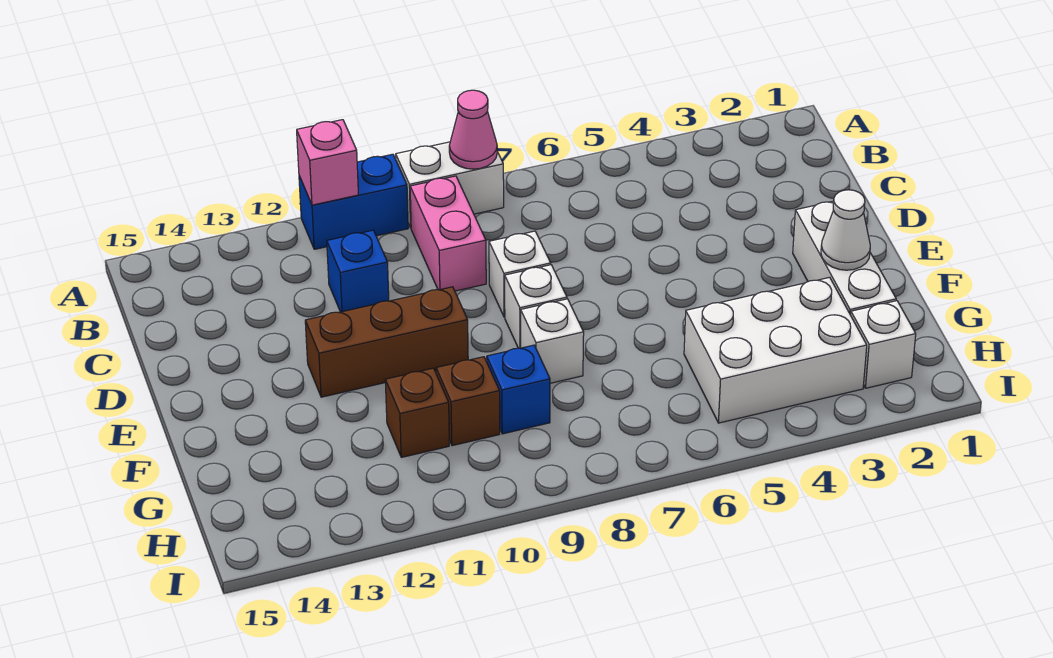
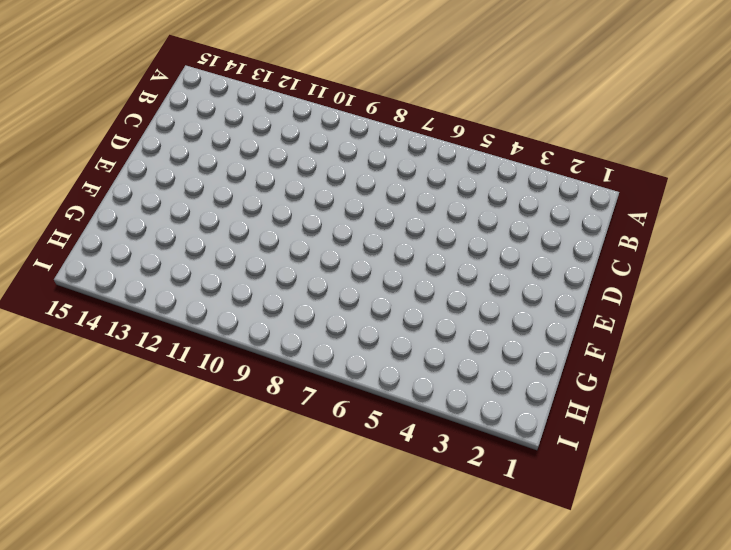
none -> white 1x2 brick [396,142,504,228]
none -> blue 1x2 brick [299,154,408,249]
none -> pink 1x2 brick [410,176,486,291]

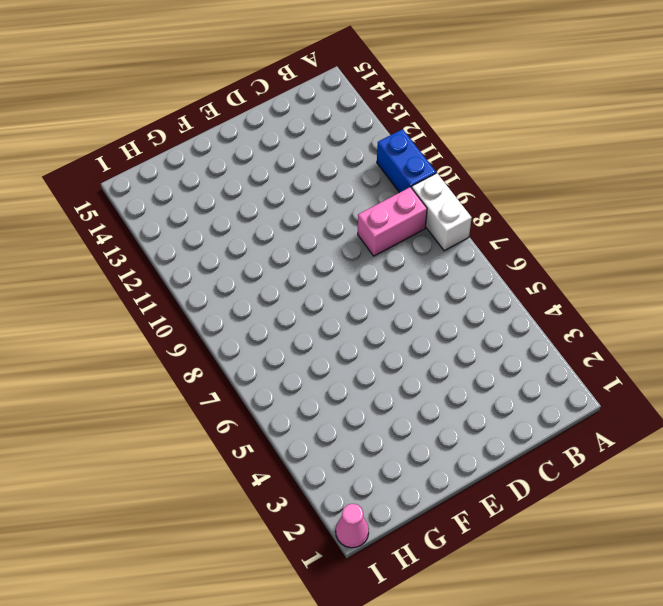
pink 1x1 cone [336,504,369,548] -> pink 1x1 cone moved to [449,90,497,169]
none -> blue 1x1 brick [327,230,389,312]
none -> white 1x1 brick [489,231,551,317]
none -> white 1x3 brick [793,201,896,315]

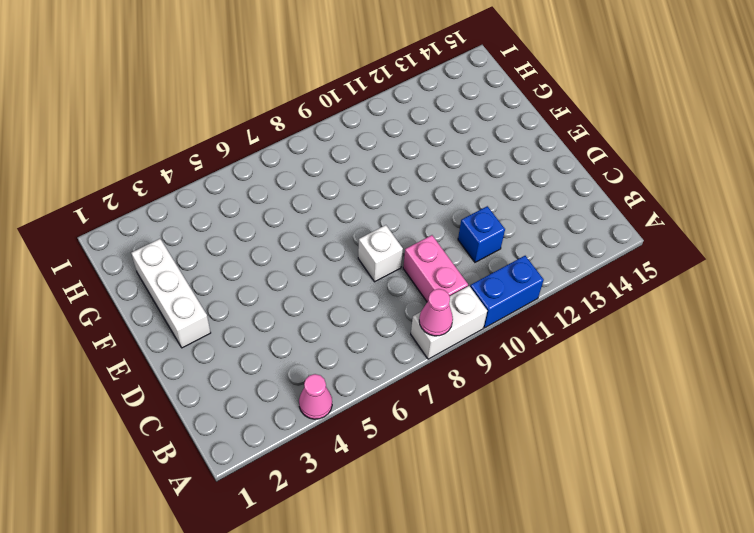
pink 1x1 cone [299,374,332,419] -> none
none -> white 1x1 brick [505,265,567,348]
none -> brown 1x3 brick [305,287,468,397]
none -> white 1x1 brick [521,299,584,383]

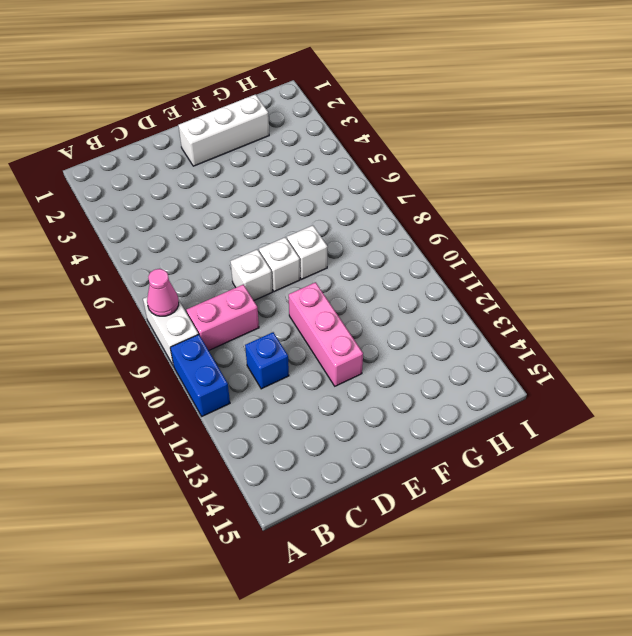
pink 1x3 brick [289,282,363,386] -> brown 1x3 brick [305,287,468,397]
none -> white 2x3 brick [684,277,867,423]
none -> blue 1x1 brick [487,345,550,434]
none -> brown 1x1 brick [436,357,500,446]

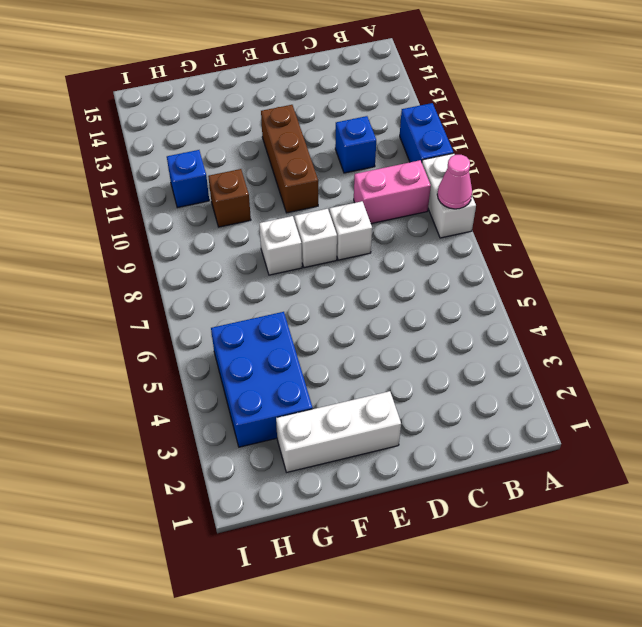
blue 2x3 brick [211,312,313,447] -> white 2x3 brick [684,277,867,423]
blue 1x1 brick [167,150,209,208] -> blue 1x1 brick moved to [487,345,550,434]
none -> brown 1x1 brick [385,368,449,457]
none -> white 1x1 brick [851,301,916,388]
none -> pink 1x1 brick [297,120,358,205]

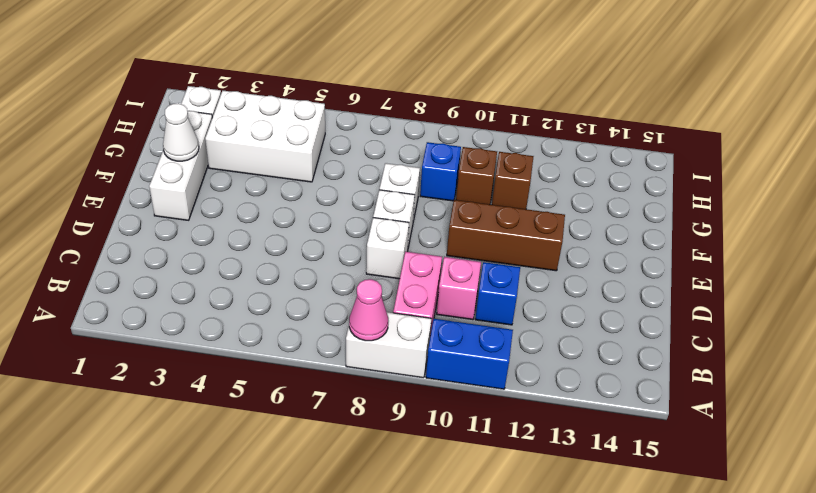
pink 1x1 brick [437,257,481,320] -> pink 1x1 brick moved to [297,120,358,205]

